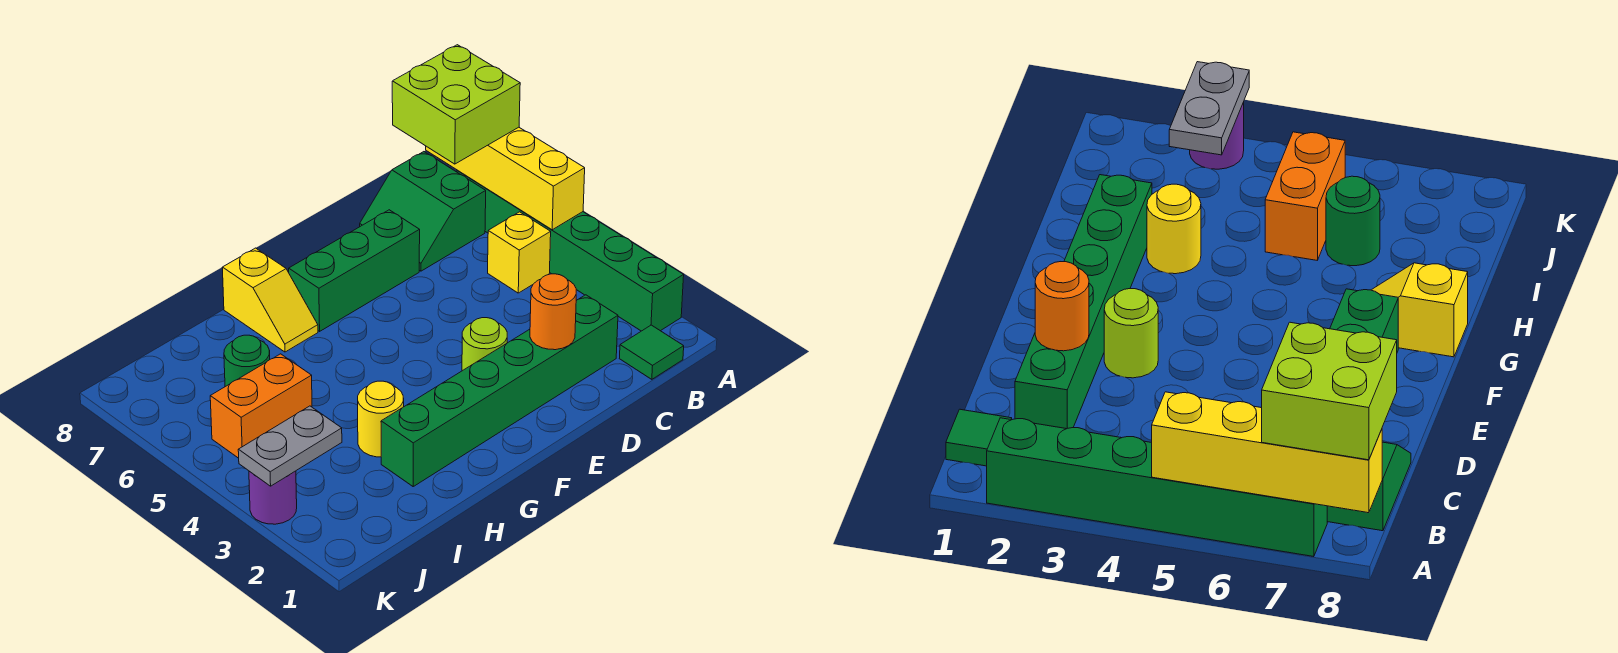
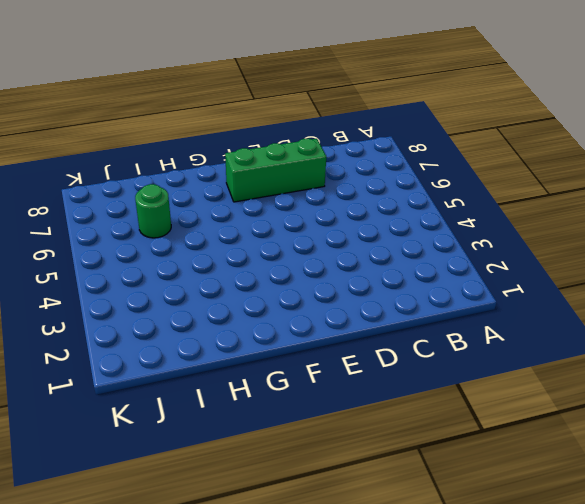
none -> green 1x6 brick [457,170,684,331]
none -> green 1x1 tile [619,325,684,379]
none -> yellow 1x1 brick [488,212,551,293]

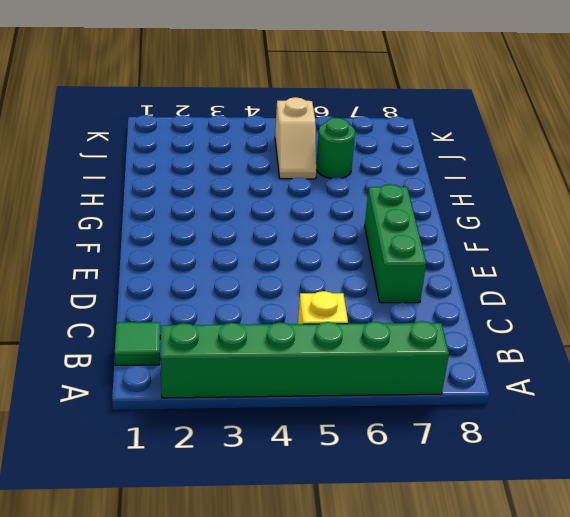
tan 1x2 slope [275,97,316,179] -> orange 1x2 brick [210,354,312,458]
none -> green 2x2 slope [360,152,486,271]
none -> green 1x6 brick [381,295,618,486]
none -> lime 1x1 round brick [462,318,507,371]

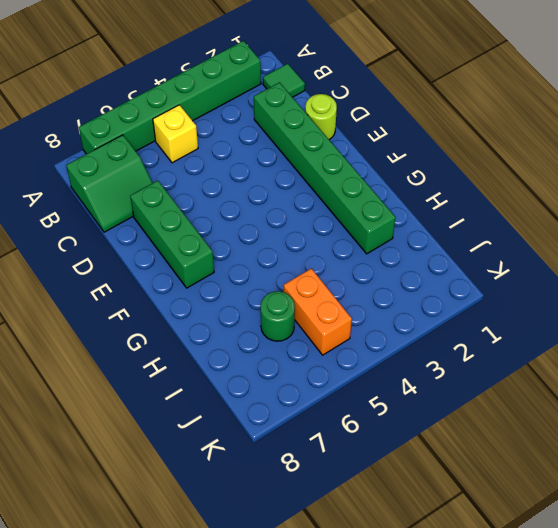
lime 1x1 round brick [305,94,337,140] -> lime 1x1 round brick moved to [462,318,507,371]
none -> yellow 1x2 slope [222,248,318,352]
none -> yellow 1x1 round brick [358,381,404,457]
none -> purple 1x1 round brick [249,471,297,524]

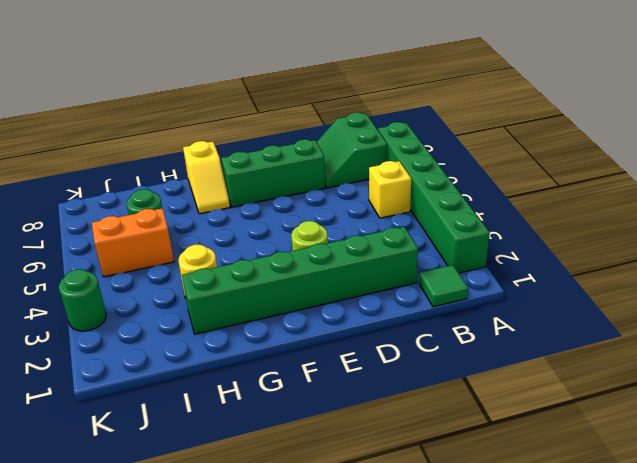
green 1x1 round brick [58,269,106,331] -> purple 1x1 round brick [249,471,297,524]
none -> yellow 1x4 brick [426,127,585,230]
none -> orange 1x1 round brick [530,274,576,350]
none -> grey 1x2 plate [238,406,342,486]

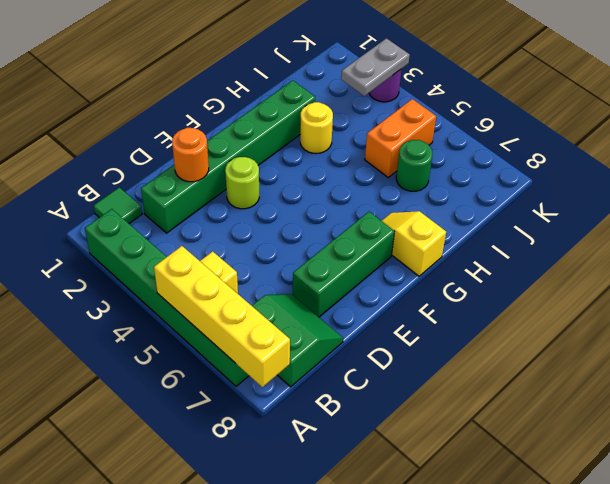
none -> lime 2x2 brick [392,45,520,164]

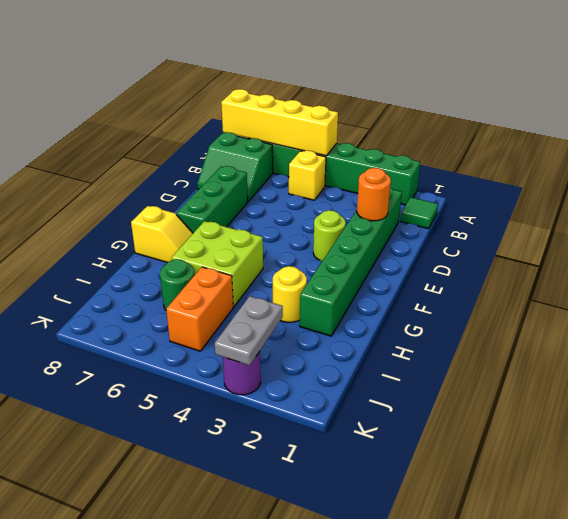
lime 2x2 brick [172,221,263,307] -> lime 2x2 brick moved to [392,45,520,164]

